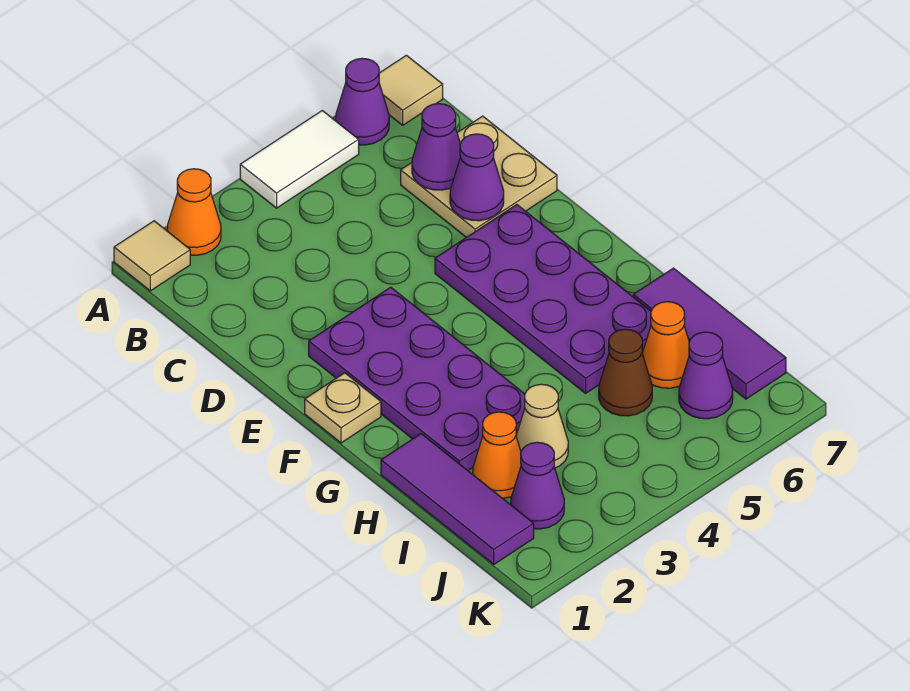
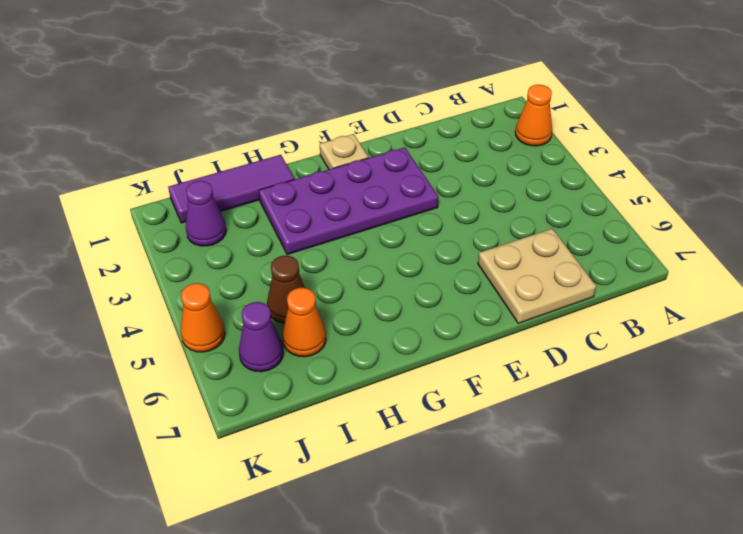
orange 1x1 cone [181,283,225,352] -> orange 1x1 cone moved to [473,412,521,498]
none -> tan 1x1 tile [114,221,190,291]
none -> white 1x2 tile [240,111,359,208]
none -> purple 1x1 cone [336,58,389,145]

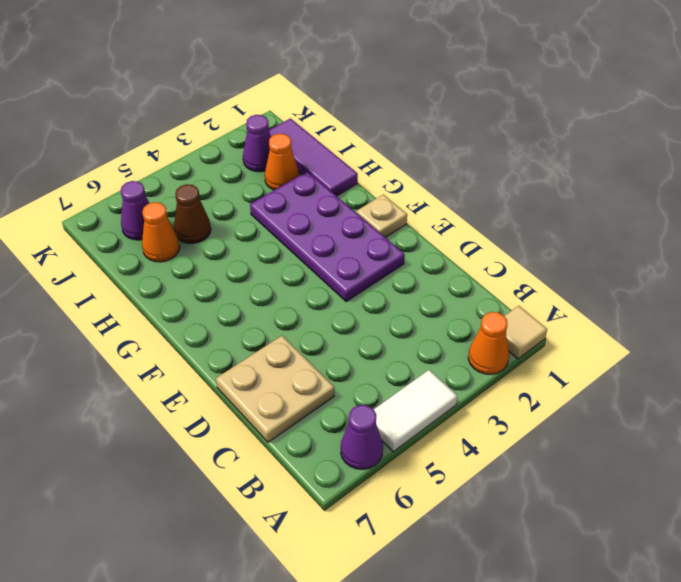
none -> tan 1x1 tile [379,55,443,125]
none -> purple 2x4 plate [435,205,651,393]
none -> purple 1x3 tile [633,268,786,399]

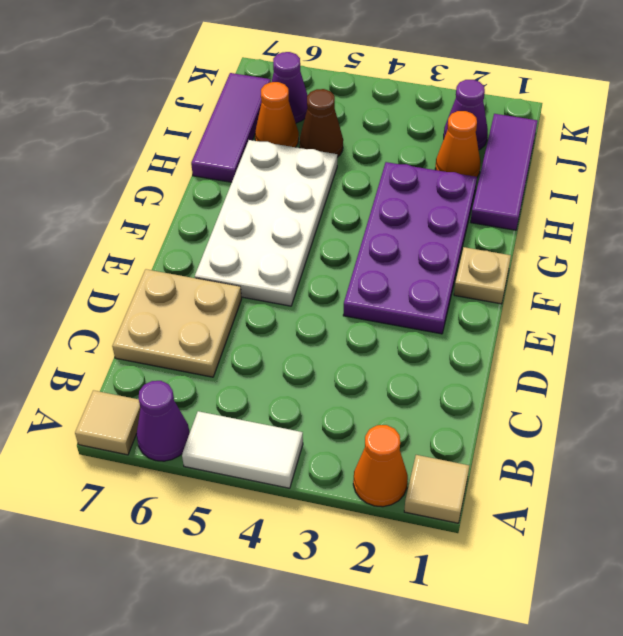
white 2x4 plate [195,140,337,306] -> purple 2x4 plate [435,205,651,393]
none -> tan 1x1 cone [516,384,568,468]
none -> purple 1x1 cone [412,104,460,190]
none -> purple 1x1 cone [450,134,504,221]

